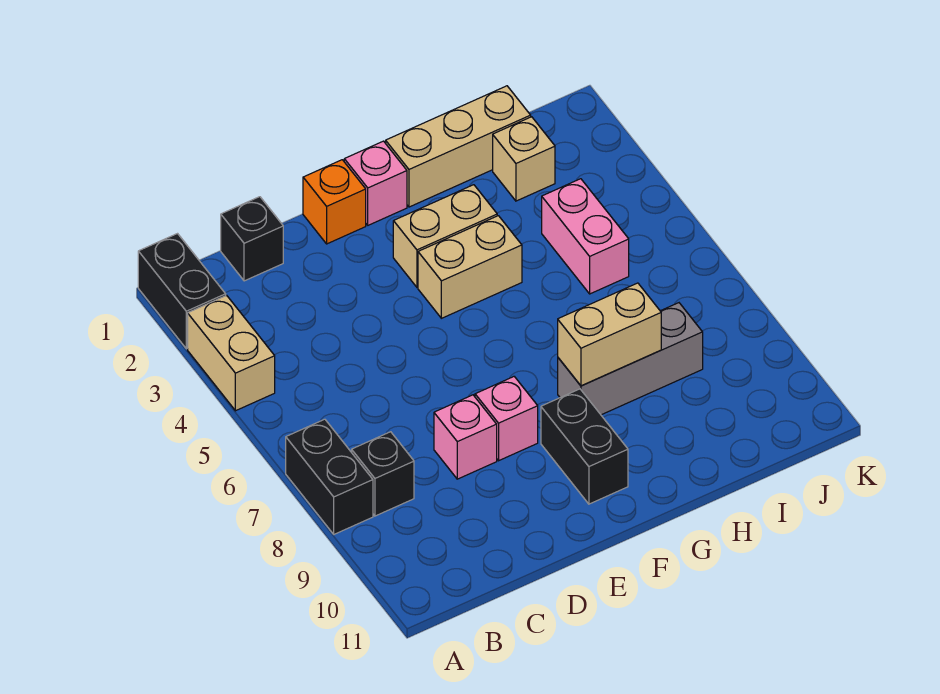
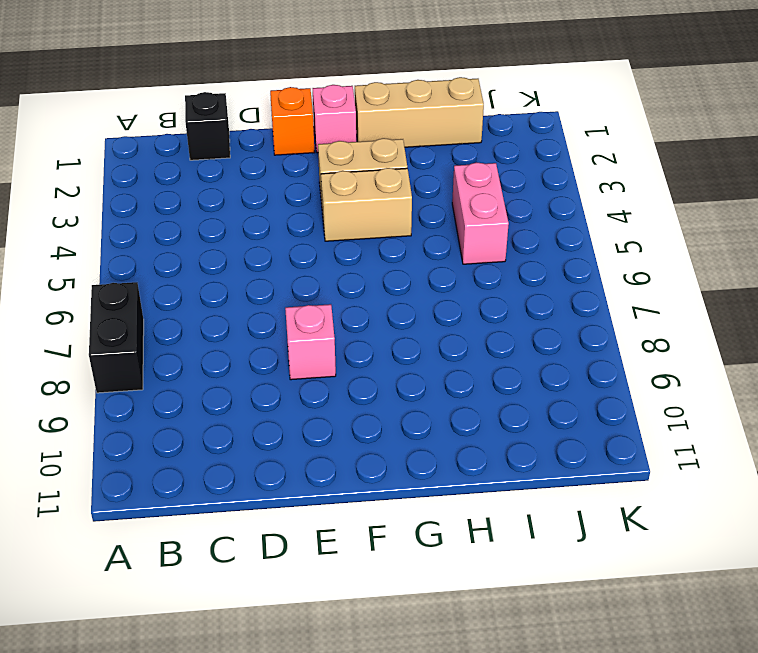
none -> black 1x2 brick [138,234,226,349]
none -> tan 1x2 brick [188,295,275,411]
none -> black 1x1 brick [352,432,414,516]

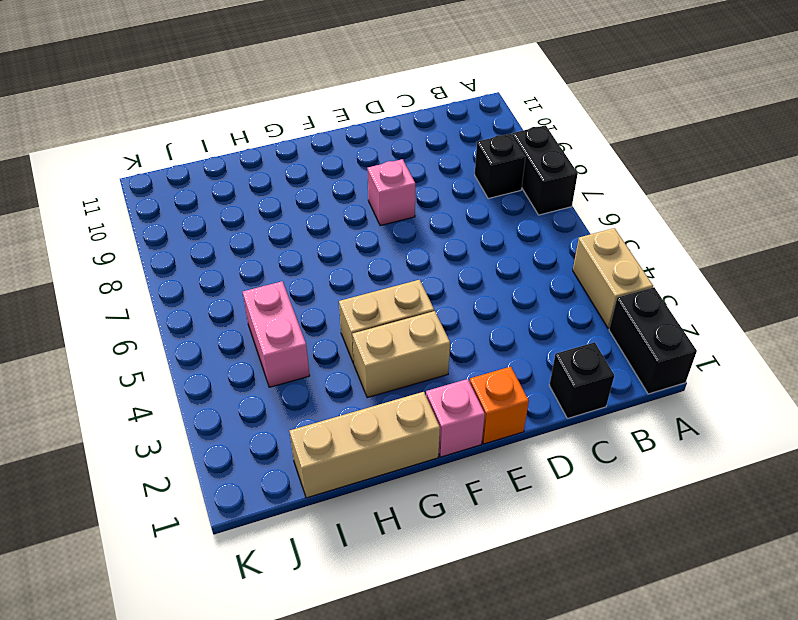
none -> pink 1x1 brick [434,395,497,479]
none -> black 1x2 brick [541,389,628,504]
none -> grey 1x3 brick [558,303,703,415]

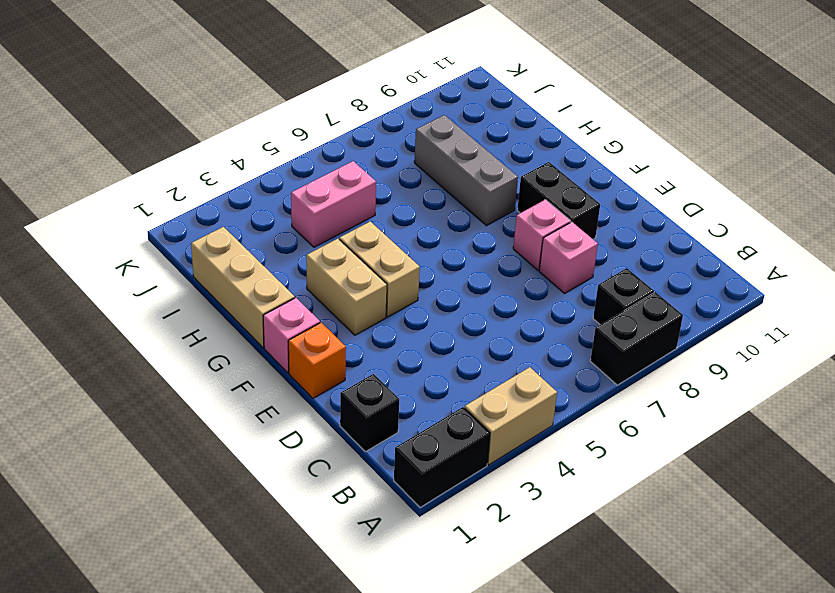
black 1x2 brick [517,162,600,239] -> black 1x2 brick turned to [541,389,628,504]
none -> tan 1x1 brick [493,117,555,201]
none -> tan 1x2 brick [558,283,661,386]

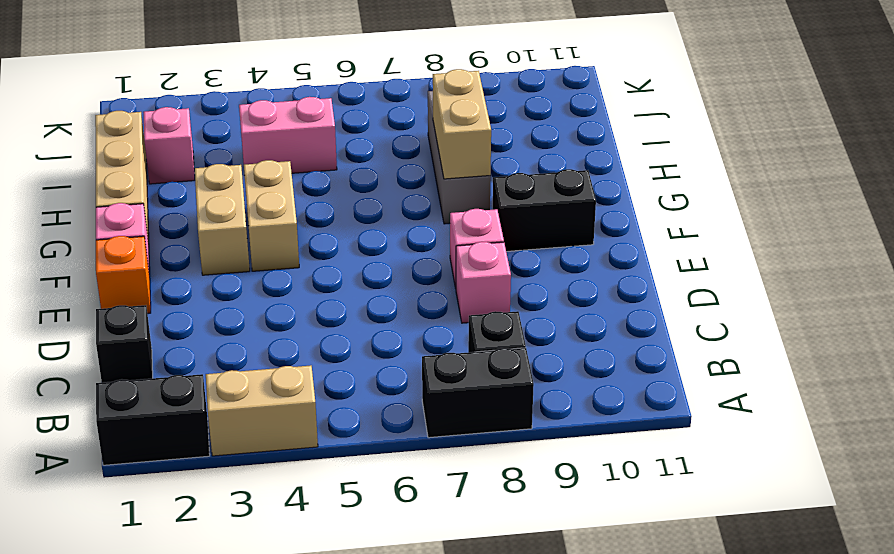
pink 1x1 brick [143,107,195,184] -> tan 1x1 brick [493,117,555,201]

